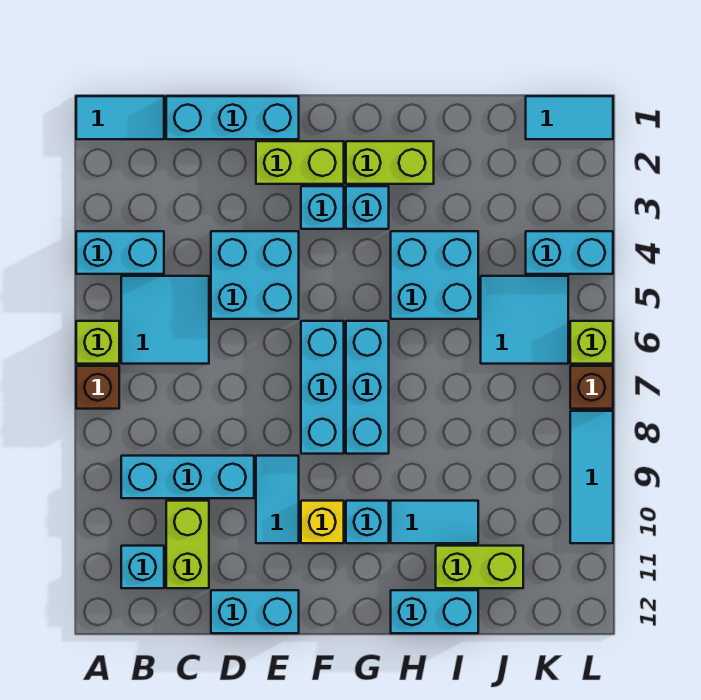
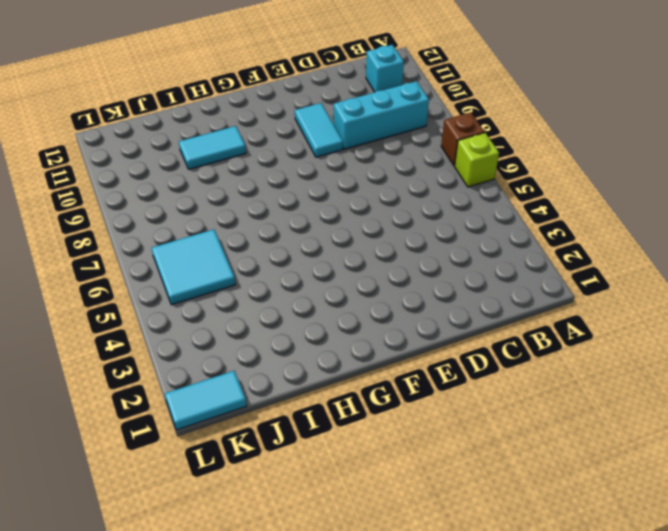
none -> cyan 1x2 tile [76,96,164,139]
none -> cyan 1x2 brick [76,231,164,274]
none -> cyan 2x2 tile [121,276,209,364]
none -> cyan 1x3 brick [166,96,299,139]

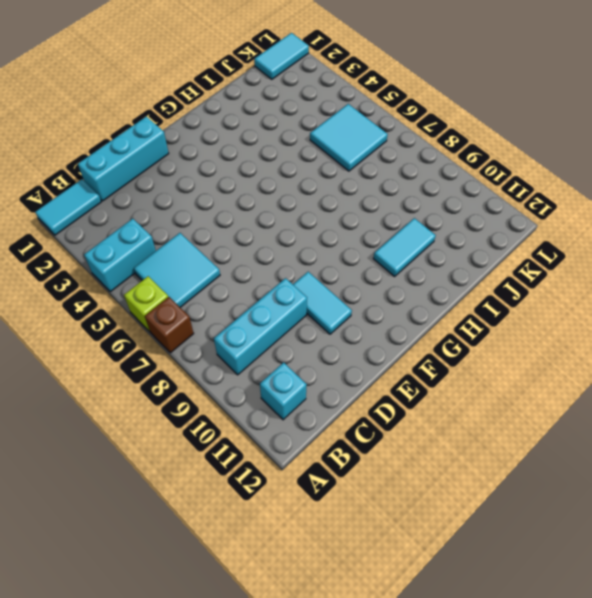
none -> lime 1x2 brick [166,501,209,588]
none -> cyan 2x2 brick [211,231,299,319]
none -> cyan 1x2 brick [211,590,299,633]
none -> lime 1x2 brick [256,141,344,184]

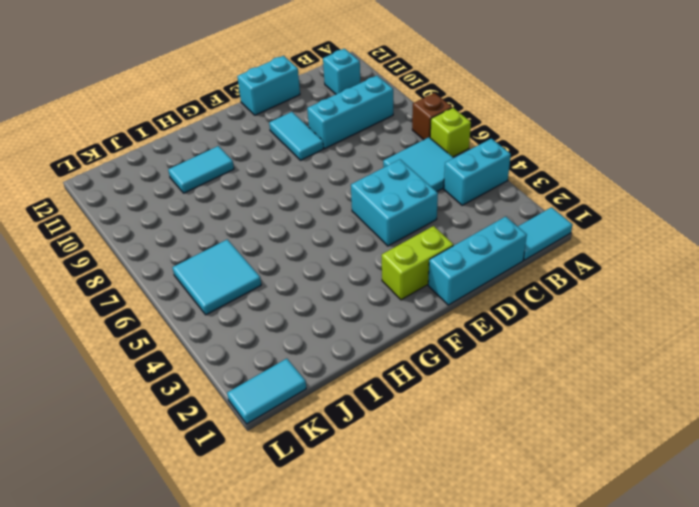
none -> lime 1x2 brick [166,501,209,588]
none -> cyan 1x1 brick [301,186,344,229]
none -> cyan 1x3 brick [301,321,344,454]
none -> yellow 1x1 brick [301,501,344,543]

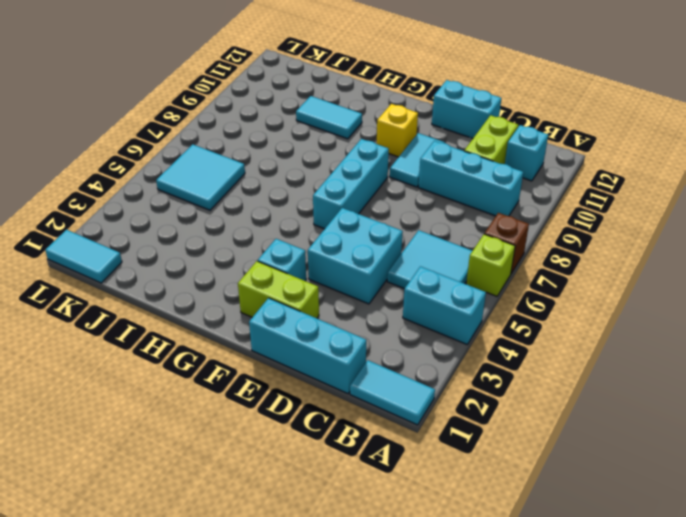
none -> lime 1x2 brick [346,141,434,184]
none -> cyan 1x1 brick [346,186,389,229]
none -> cyan 1x3 brick [346,321,389,454]
none -> cyan 1x1 brick [346,501,389,543]

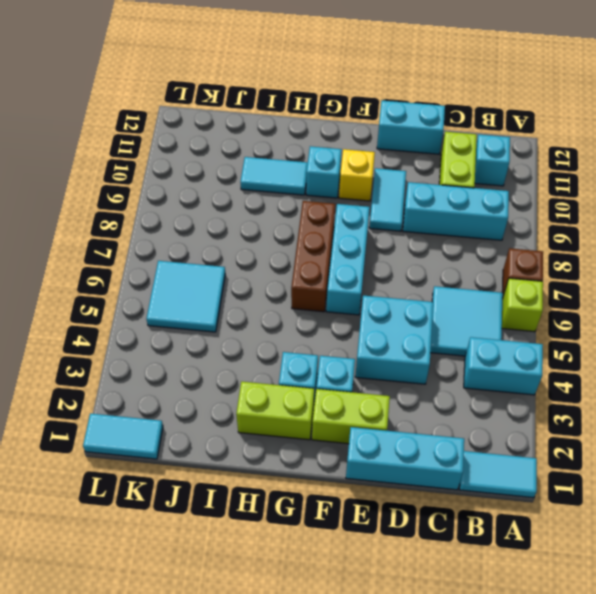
brown 1x3 brick [291,201,335,312] -> cyan 1x3 brick [346,321,389,454]
none -> cyan 2x2 brick [391,231,478,319]
none -> cyan 1x2 brick [391,590,478,633]
none -> lime 1x2 brick [436,546,523,588]
none -> cyan 1x2 brick [526,231,613,274]

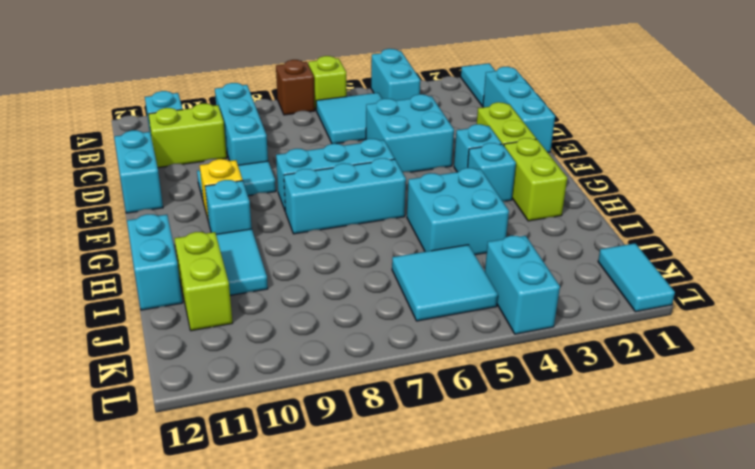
none -> lime 1x1 brick [570,321,613,364]
none -> brown 1x1 brick [570,366,613,409]
none -> cyan 1x3 tile [570,411,613,543]

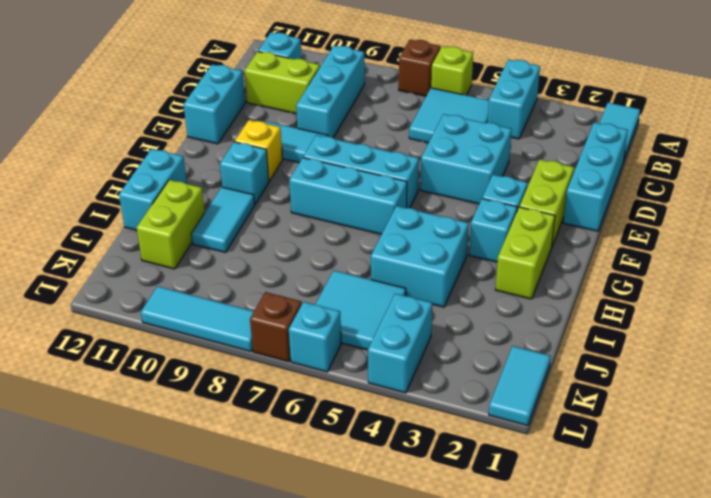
cyan 1x1 brick [289,302,341,372] -> lime 1x1 brick [570,321,613,364]

